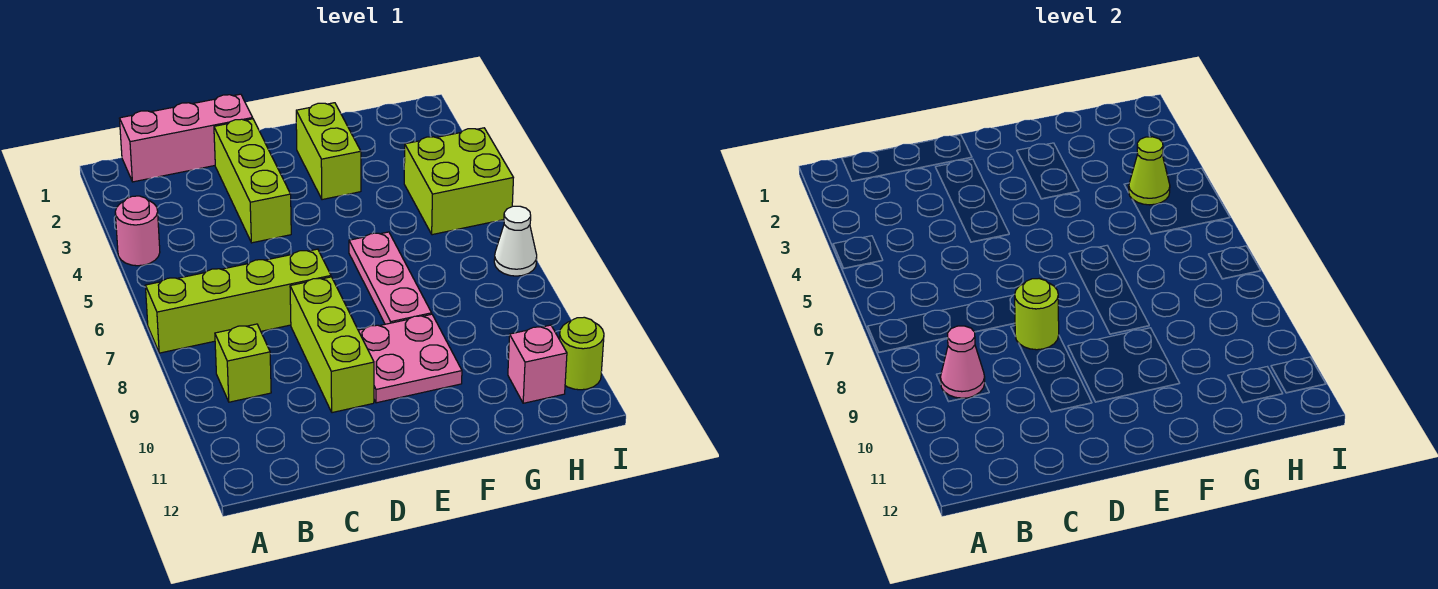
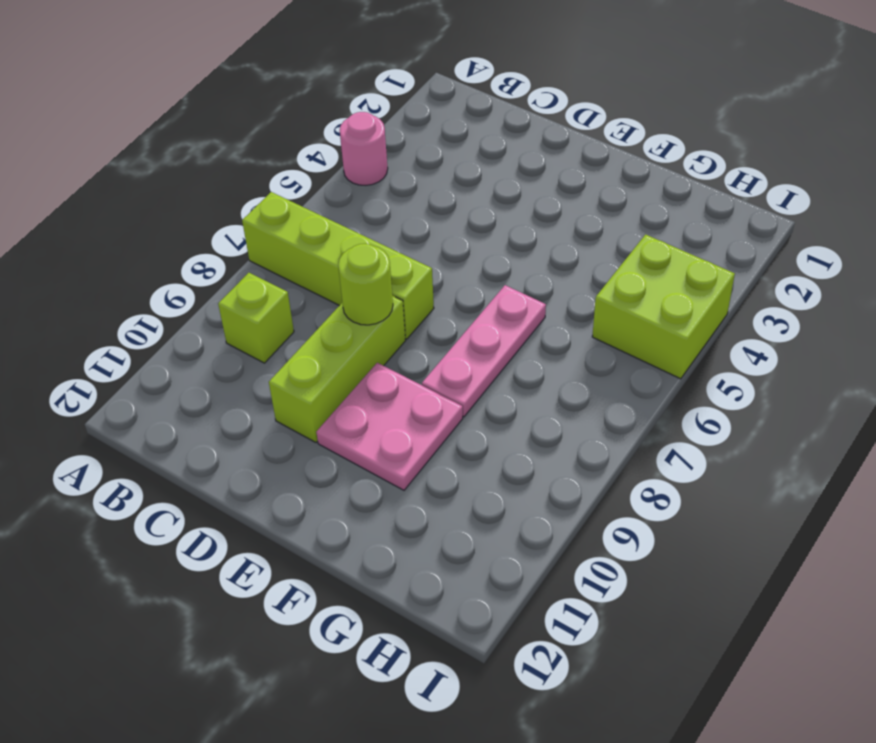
none -> pink 1x3 brick [120,94,253,182]
none -> lime 1x3 brick [214,119,291,243]
none -> lime 1x2 brick [296,103,361,200]

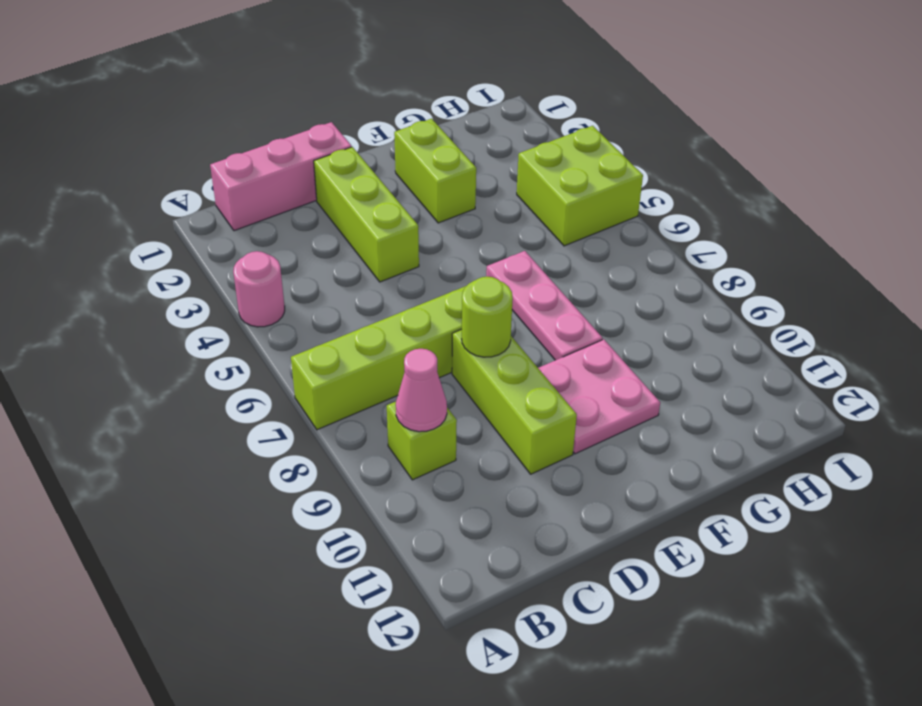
none -> pink 1x1 brick [508,325,567,403]
none -> white 1x1 cone [494,206,537,276]
none -> lime 1x1 round brick [559,317,604,390]

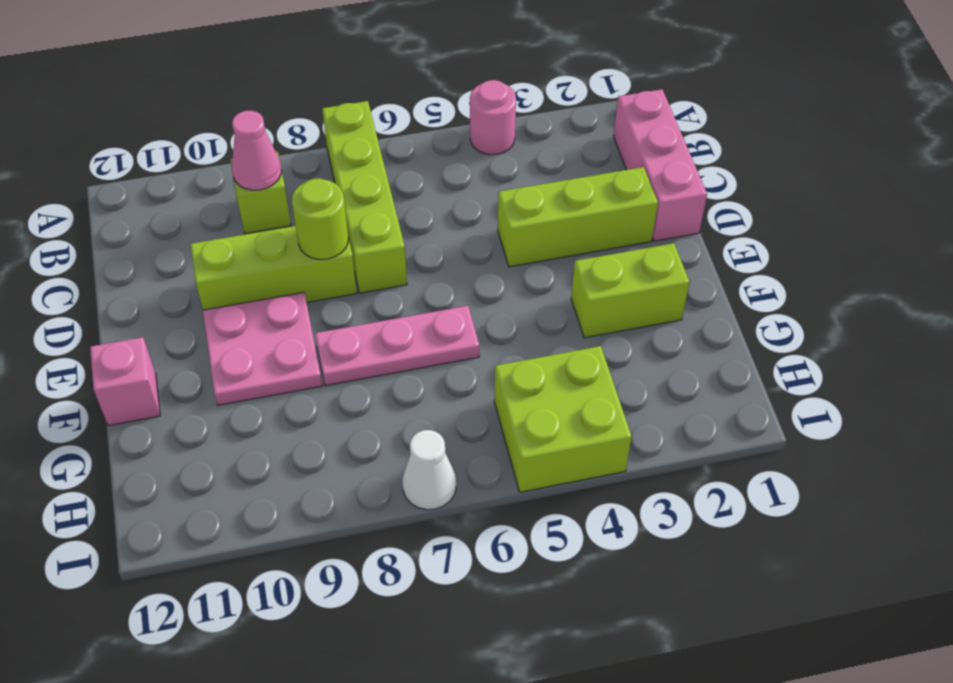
pink 1x1 brick [90,337,160,426] -> pink 1x1 brick moved to [508,325,567,403]
none -> lime 1x1 round brick [559,317,604,390]
none -> lime 1x1 cone [1129,137,1170,205]

